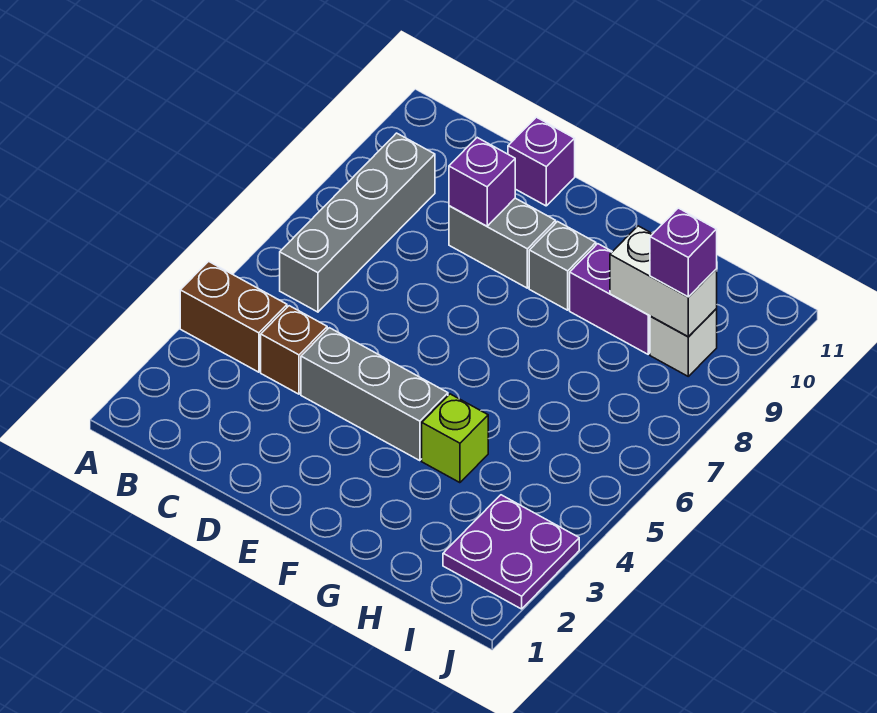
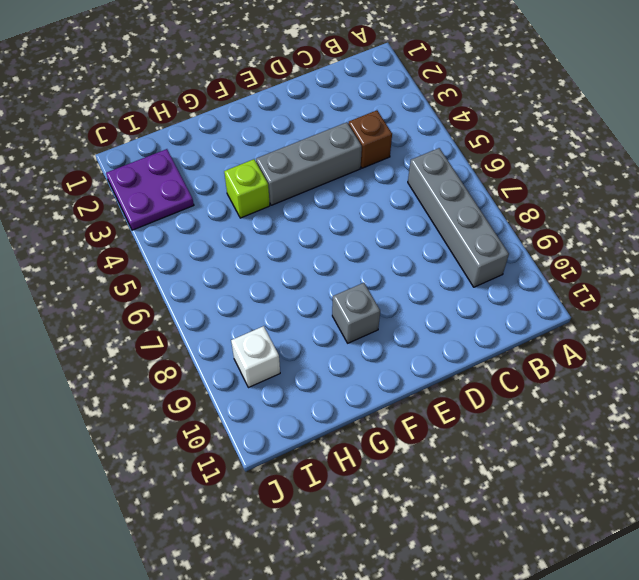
none -> brown 1x2 brick [180,261,287,372]
none -> grey 1x2 brick [449,198,556,288]
none -> purple 1x1 brick [508,117,575,206]

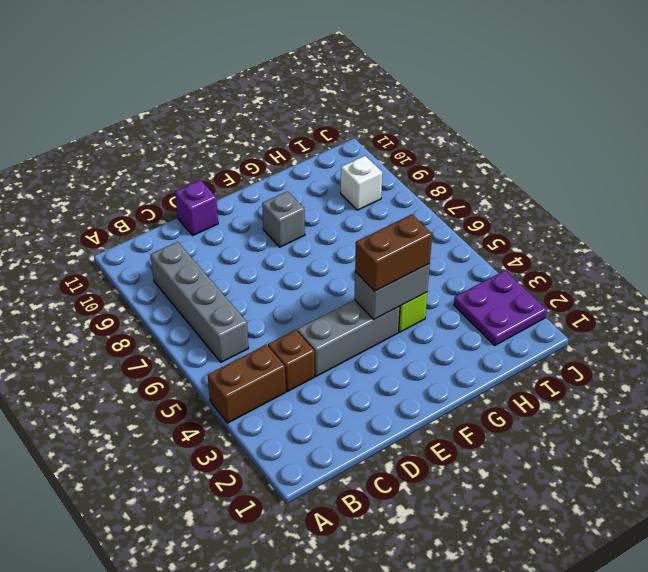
grey 1x2 brick [354,264,430,320] -> grey 1x2 brick moved to [449,198,556,288]
brown 1x2 brick [355,215,432,291] -> none
none -> purple 1x2 brick [570,244,650,354]
none -> purple 1x1 brick [449,138,515,226]
none -> white 1x2 brick [610,226,717,337]

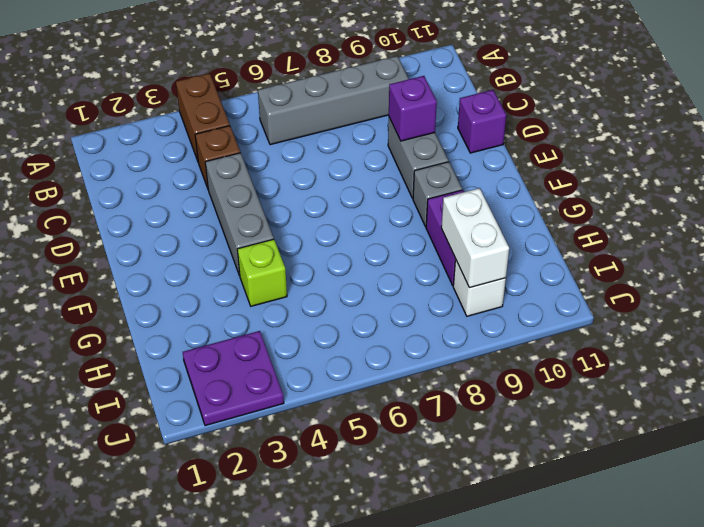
none -> purple 1x1 brick [650,208,717,297]

